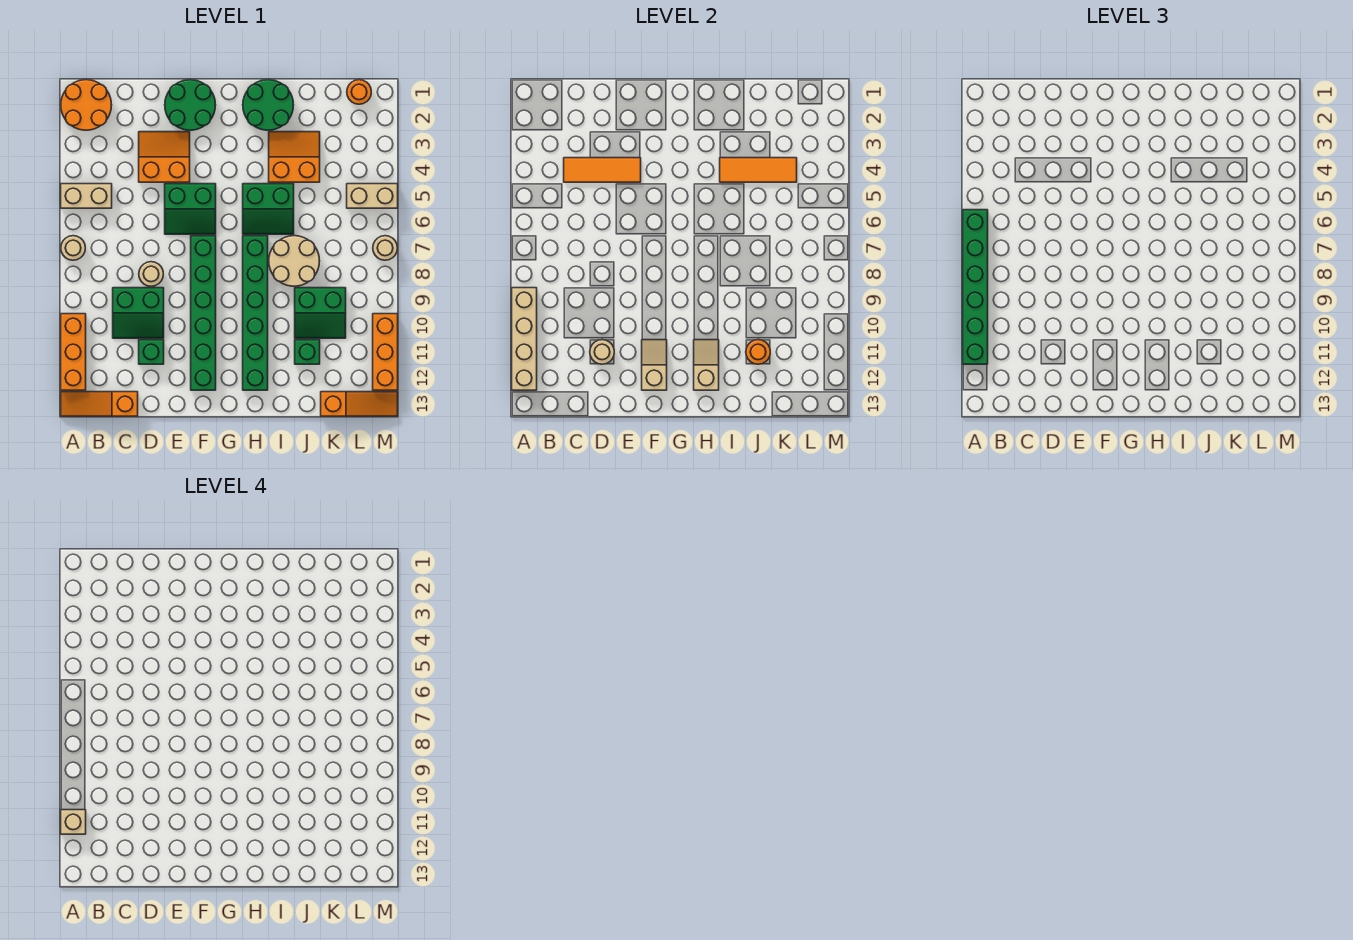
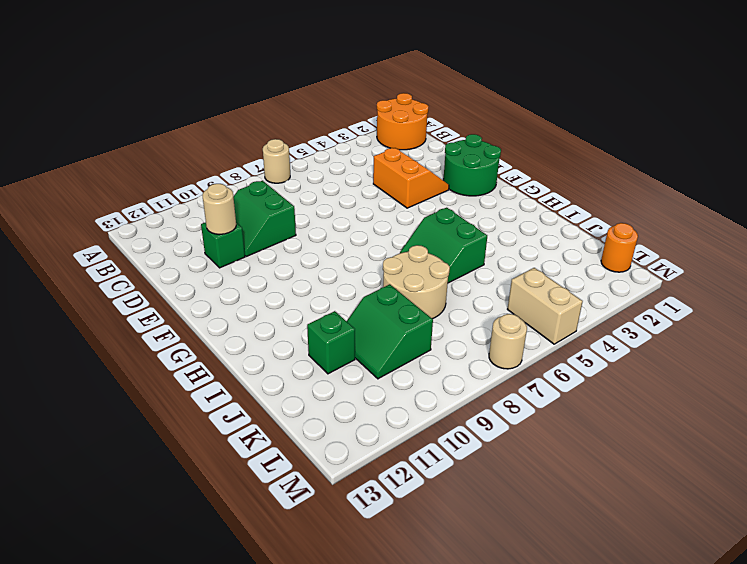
none -> tan 1x2 brick [61,184,112,208]
none -> orange 1x3 brick [61,314,86,390]
none -> orange 1x3 slope [61,392,138,416]
none -> tan 1x1 round brick [139,262,163,286]

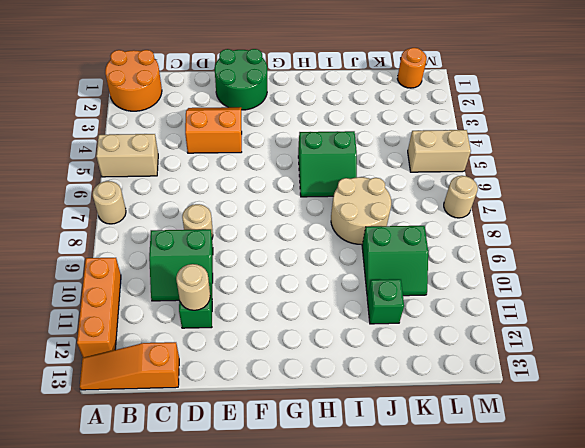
none -> green 2x2 slope [165,184,216,234]
none -> green 1x6 brick [191,236,216,390]
none -> green 2x2 round brick [243,80,293,130]
none -> green 1x6 brick [243,236,268,390]

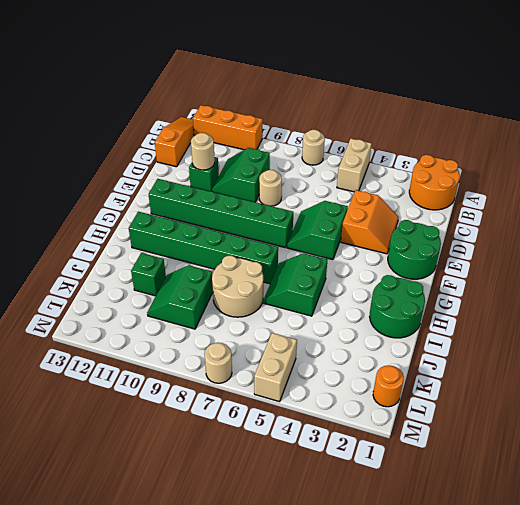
none -> orange 2x2 slope [269,132,320,182]
none -> orange 1x3 slope [321,392,398,416]
none -> orange 1x3 brick [373,314,398,390]
none -> tan 1x4 brick [512,288,537,390]

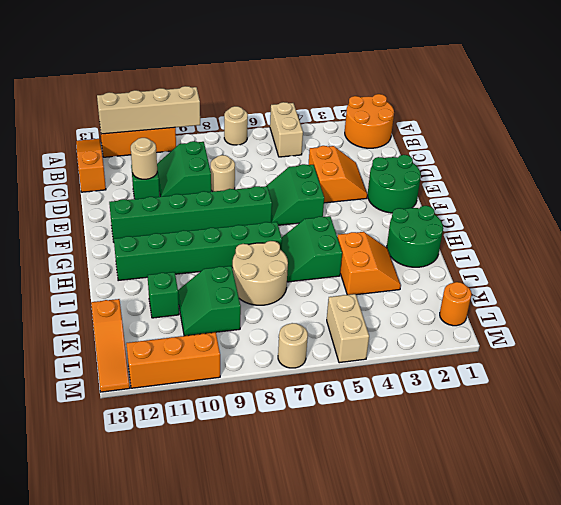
none -> orange 1x3 tile [564,158,641,182]
none -> tan 1x2 slope [642,340,667,390]
none -> tan 1x2 slope [694,340,719,390]
none -> orange 1x3 tile [720,158,797,182]

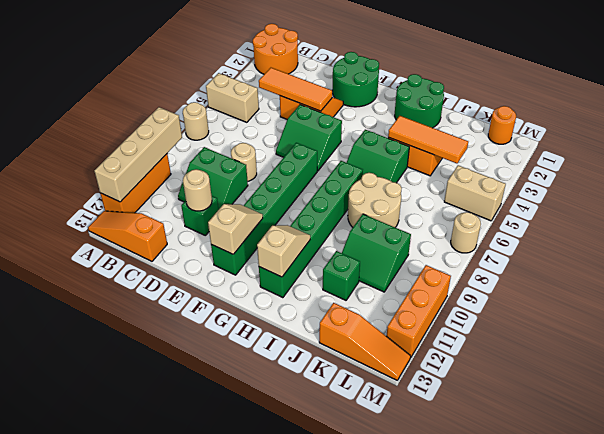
none -> orange 1x1 round brick [746,340,770,364]
none -> green 1x6 brick [963,210,988,364]
none -> tan 1x1 brick [61,810,86,834]

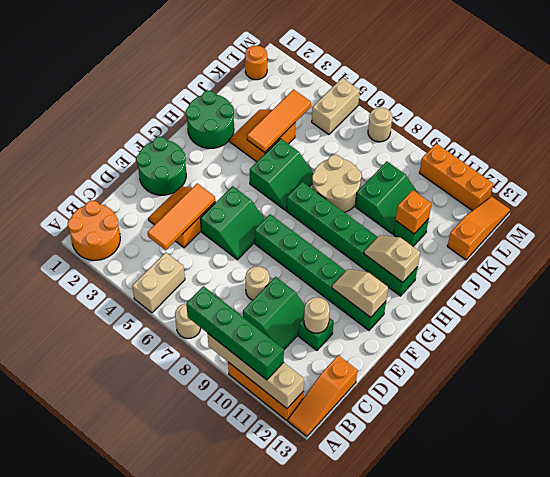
green 1x4 brick [186,286,284,380] -> green 1x6 brick [963,210,988,364]
orange 1x1 brick [396,190,432,234] -> orange 1x1 round brick [746,340,770,364]
none -> tan 1x1 brick [61,810,86,834]

